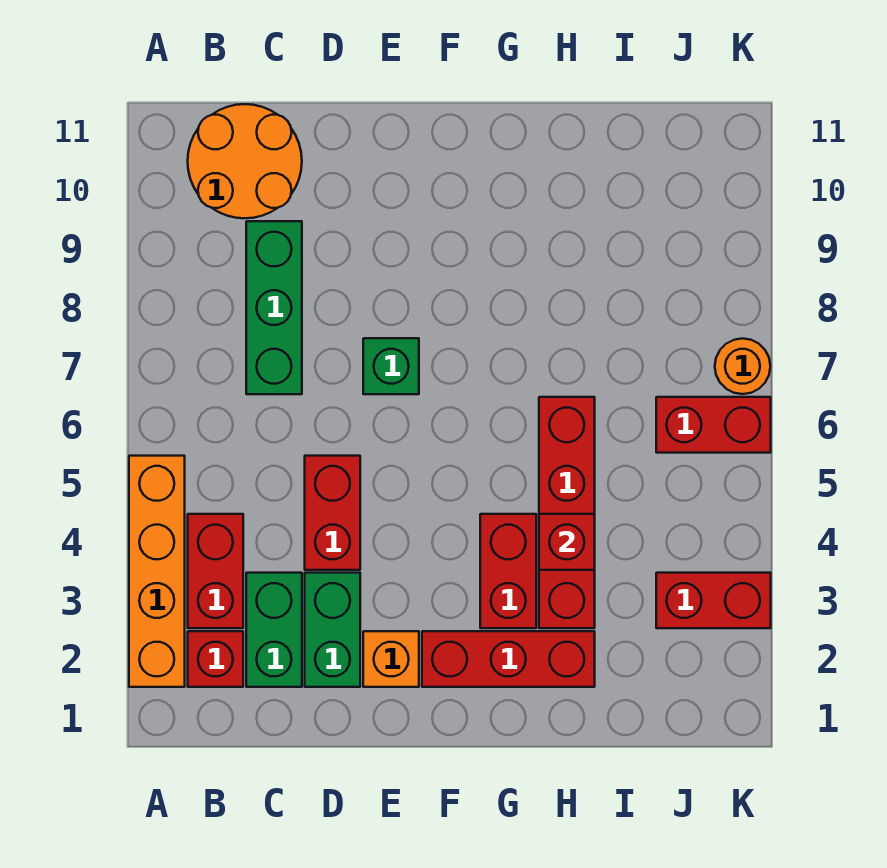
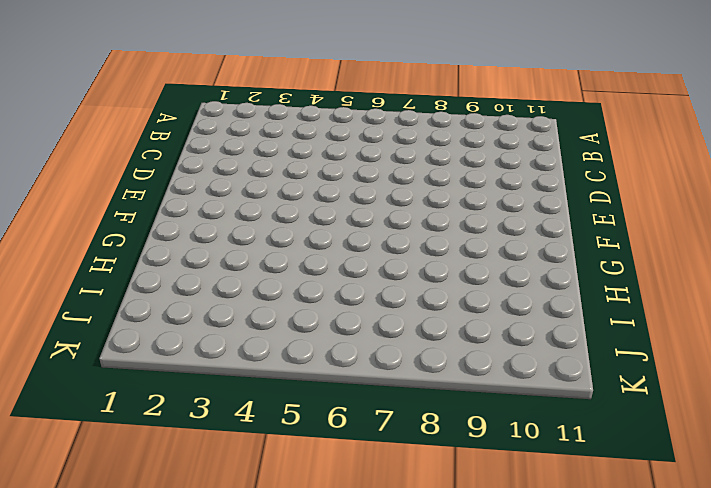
none -> orange 1x4 brick [129,456,185,687]
none -> red 1x1 brick [188,631,243,687]
none -> red 1x2 brick [188,514,243,628]

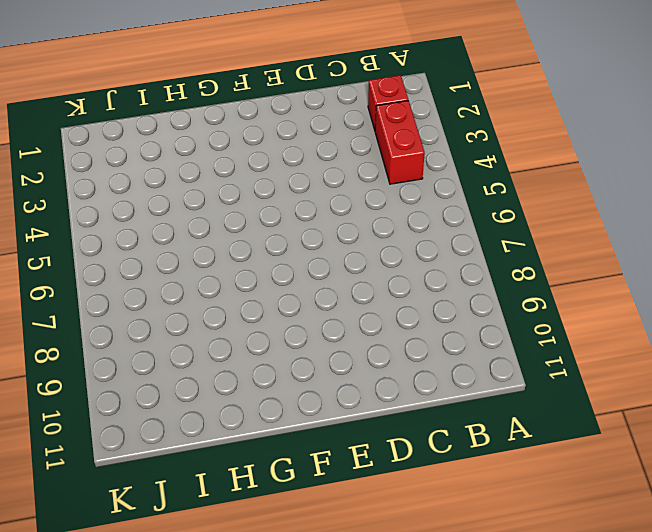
none -> orange 1x4 brick [129,456,185,687]
none -> orange 2x2 round brick [188,104,302,218]
none -> green 1x2 brick [246,573,302,687]

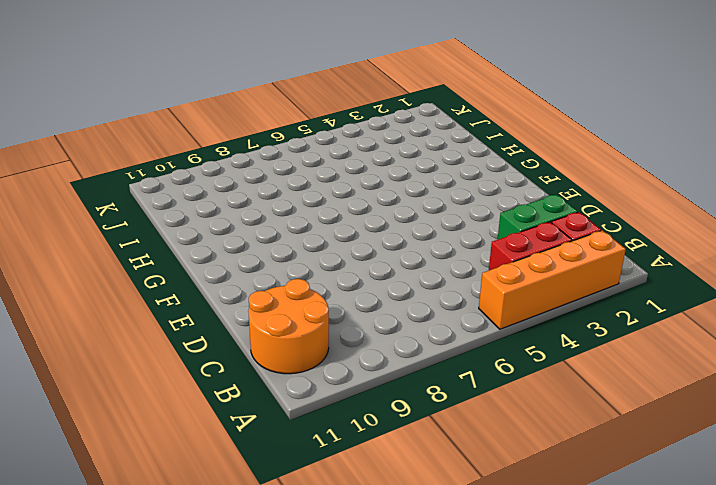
none -> green 1x3 brick [246,221,302,394]
none -> green 1x2 brick [305,573,360,687]
none -> red 1x2 brick [305,456,360,570]

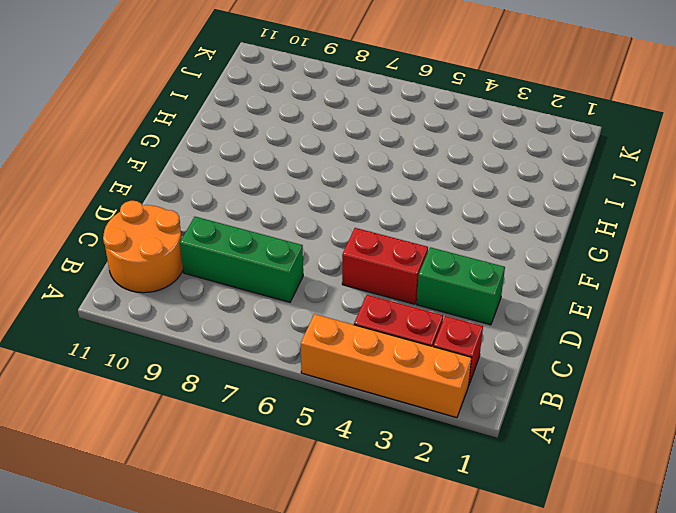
none -> green 1x2 brick [246,573,302,687]
none -> orange 1x1 brick [363,631,419,687]
none -> green 1x1 brick [363,338,419,394]

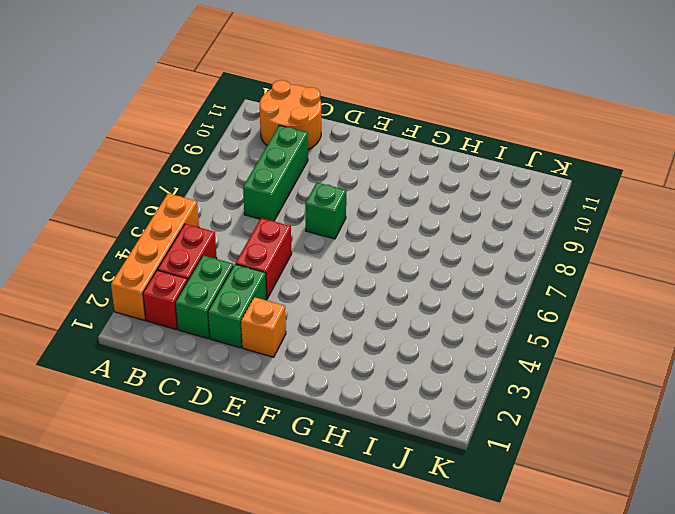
none -> red 1x3 brick [422,631,595,687]
none -> red 1x2 brick [480,514,536,628]
none -> red 1x4 brick [539,397,595,628]

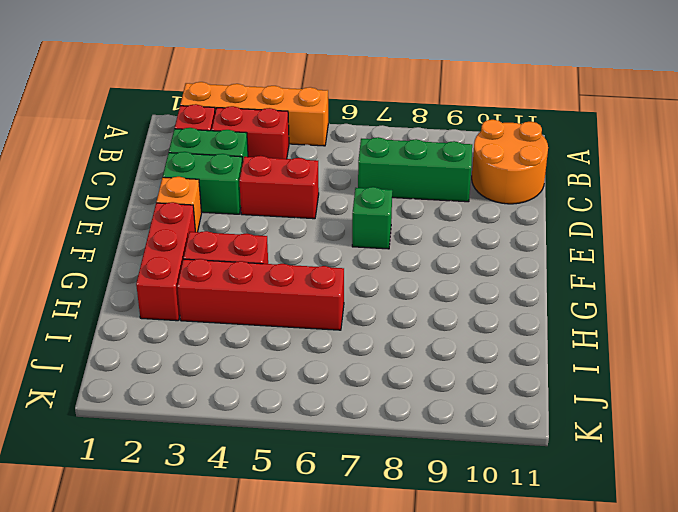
none -> red 1x2 brick [656,573,771,628]
none -> red 1x2 brick [656,397,771,453]
none -> orange 1x1 round brick [715,338,770,394]

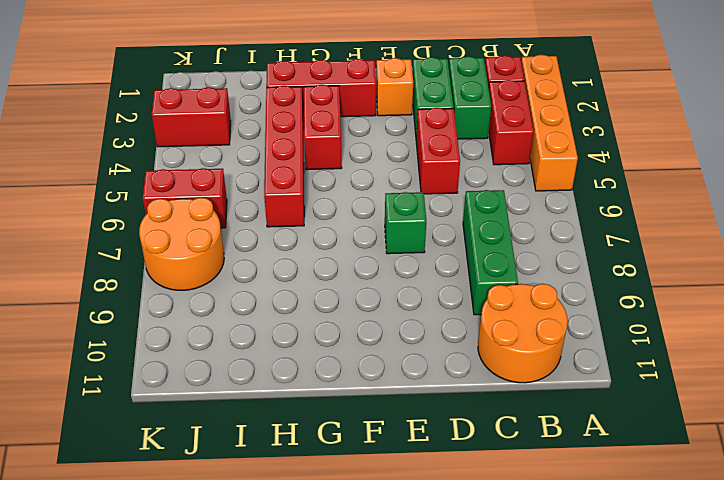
orange 2x2 round brick [139,198,224,290] -> orange 1x1 round brick [715,338,770,394]
none -> red 1x1 brick [539,514,595,570]

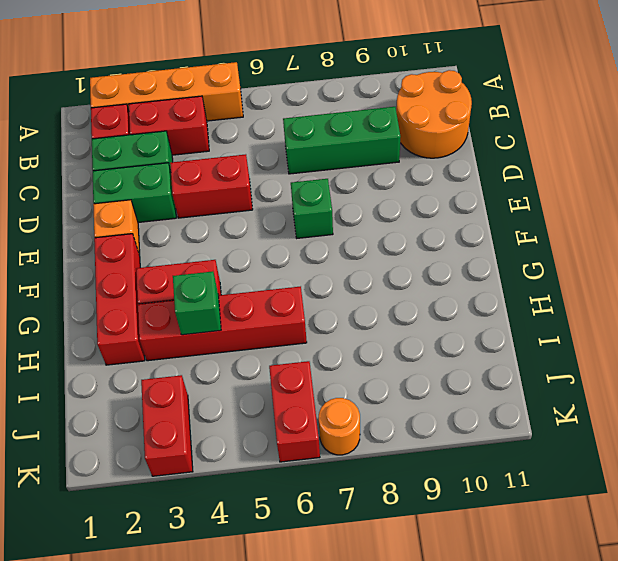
green 1x1 brick [173,271,221,335] -> red 1x1 brick [539,514,595,570]

